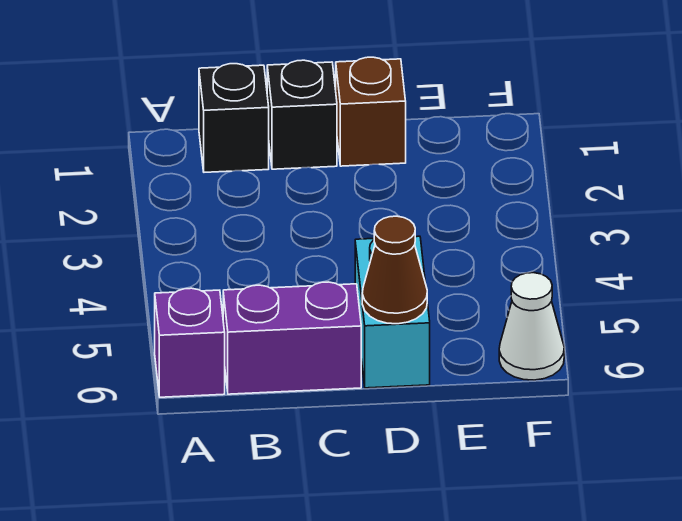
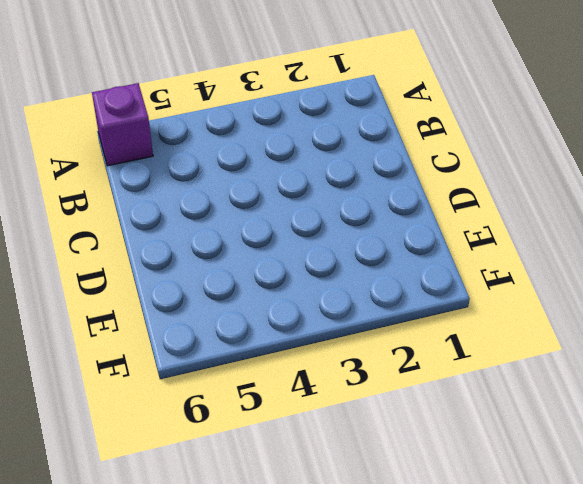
none -> black 1x1 brick [199,64,269,172]
none -> purple 1x2 brick [223,282,361,394]

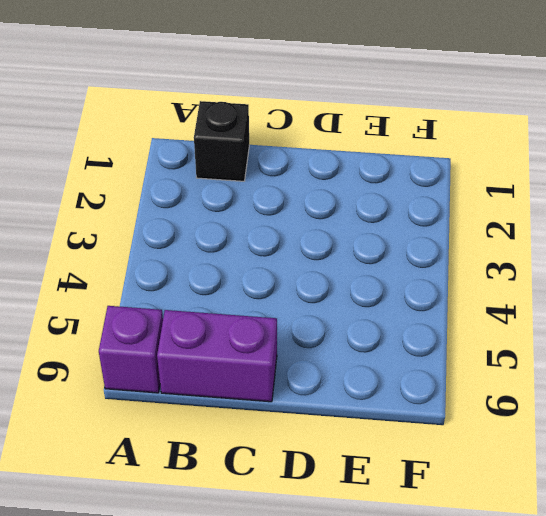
none -> black 1x1 brick [267,60,337,169]
none -> brown 1x1 brick [336,57,406,166]

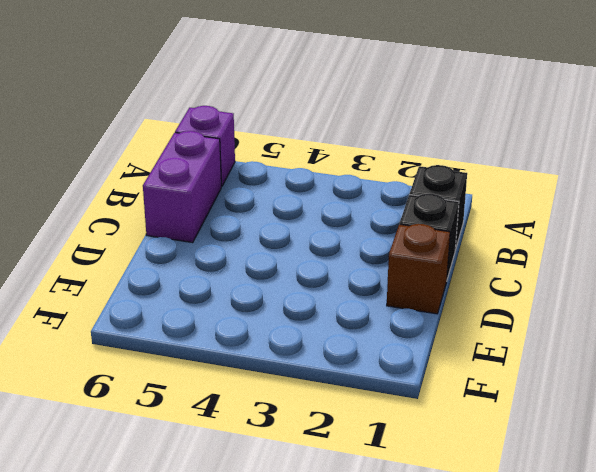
none -> cyan 1x2 brick [355,236,430,388]
none -> white 1x1 cone [499,273,564,380]

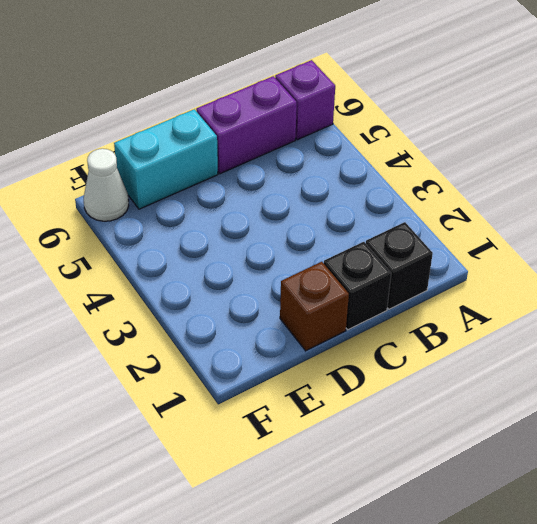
cyan 1x2 brick [114,109,218,209] -> cyan 1x2 brick turned to [355,236,430,388]
none -> brown 1x1 cone [362,216,427,324]

